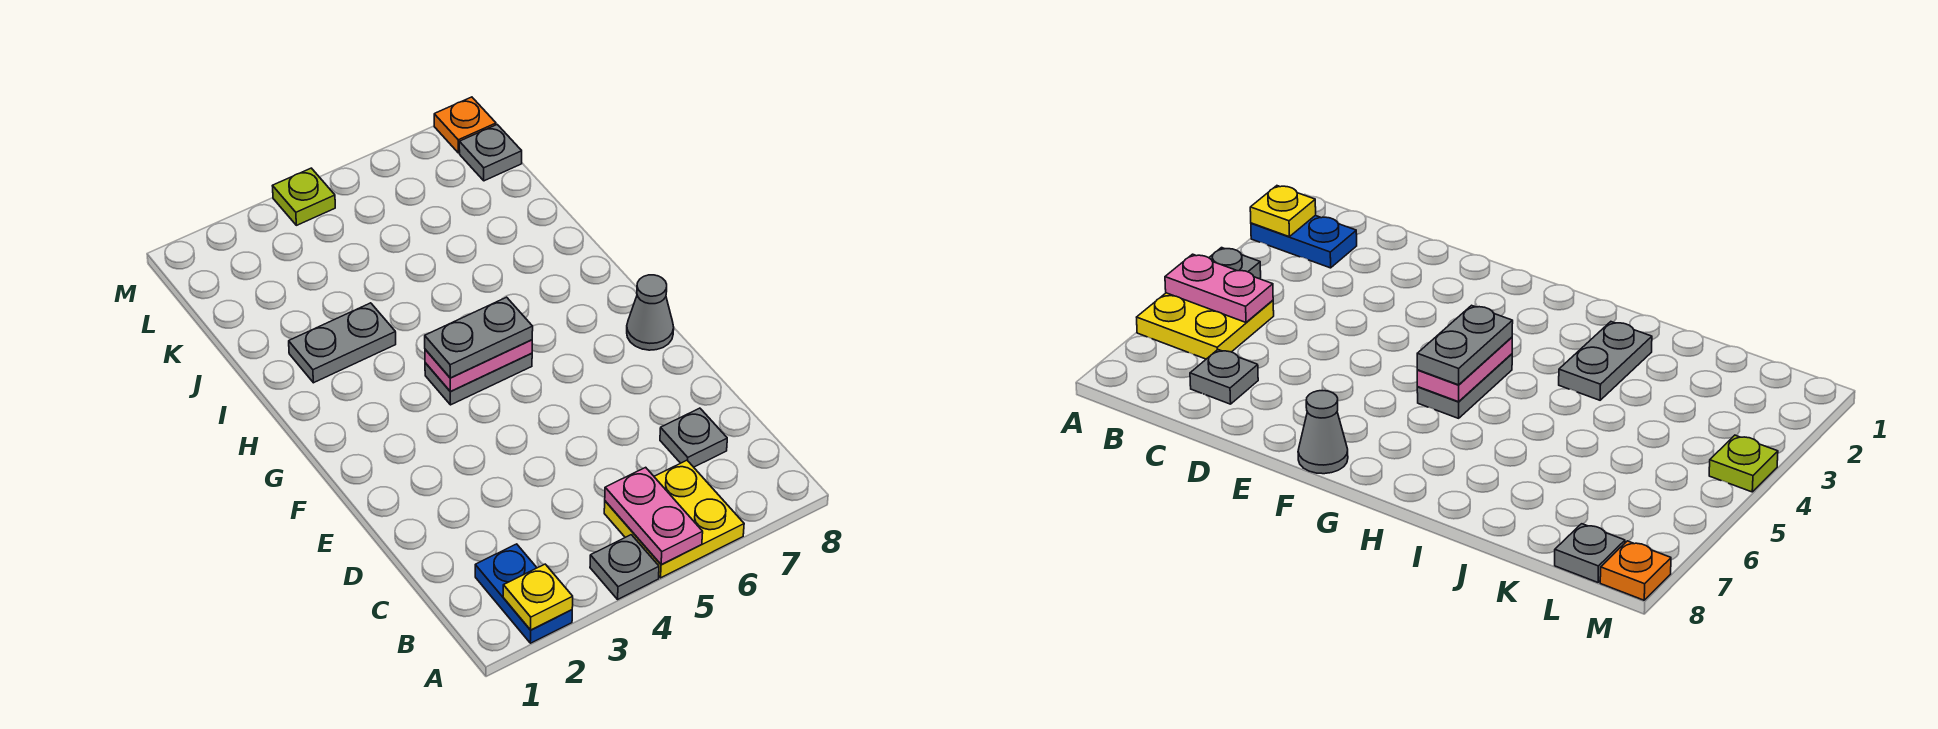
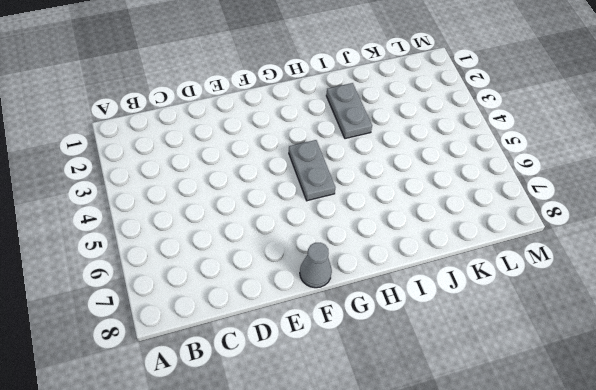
none -> blue 1x2 plate [475,544,572,643]
none -> grey 1x1 plate [590,535,659,599]
none -> yellow 2x2 plate [604,460,744,578]

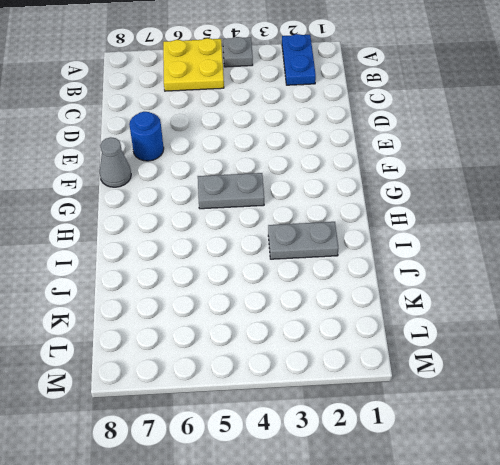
blue 1x1 round brick [129,112,164,161] -> none
none -> grey 1x1 plate [660,408,727,467]
none -> grey 1x1 plate [459,125,522,181]
none -> lime 1x1 plate [273,168,335,225]

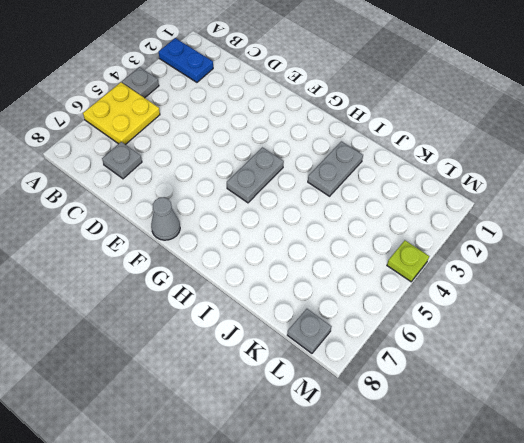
none -> orange 1x1 plate [434,97,496,153]
none -> yellow 1x1 plate [503,564,573,630]
none -> pink 1x2 plate [605,467,703,564]

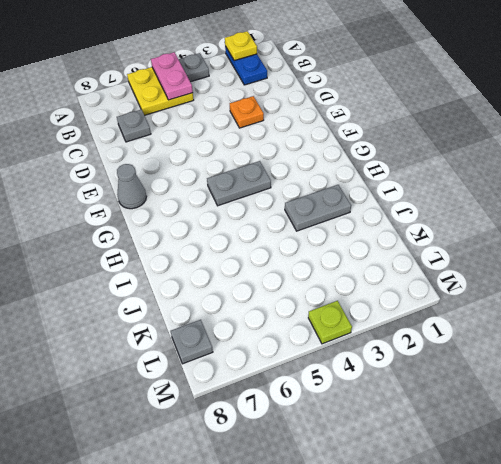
orange 1x1 plate [230,96,264,128] -> orange 1x1 plate moved to [434,97,496,153]
none -> pink 1x2 plate [425,340,532,391]
none -> grey 1x2 plate [425,297,533,378]

